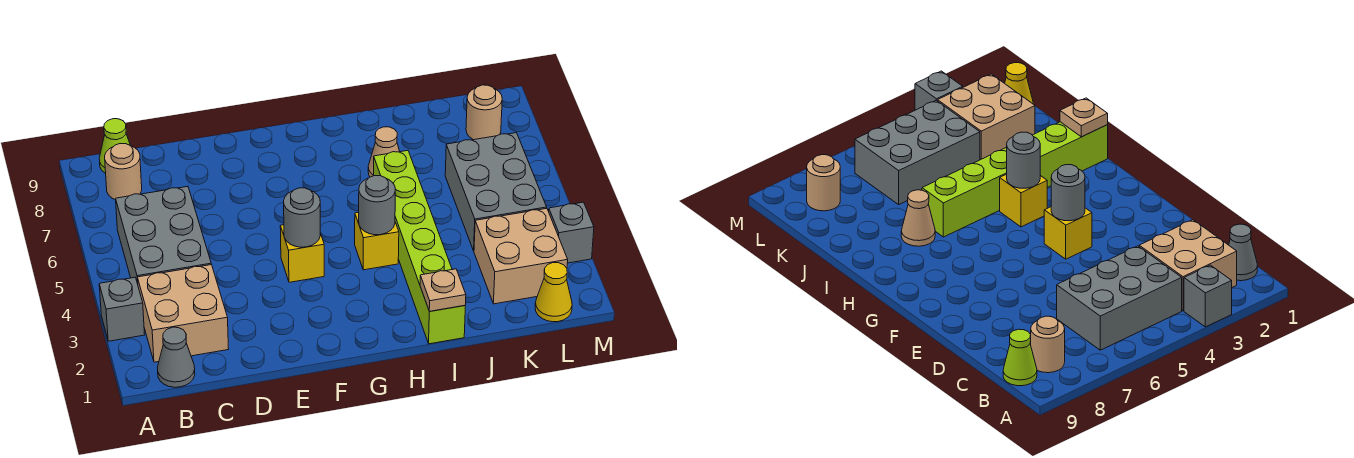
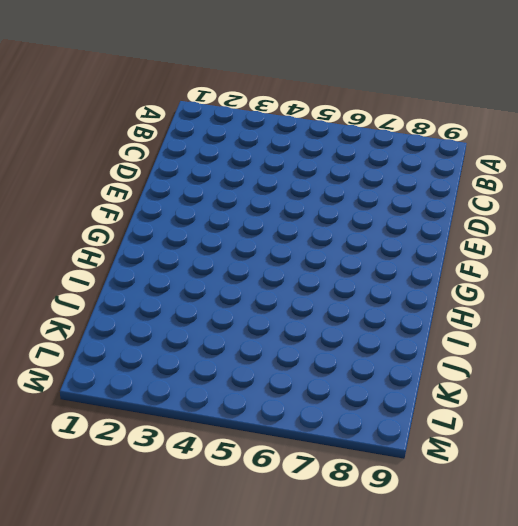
none -> grey 1x1 brick [99,277,145,341]
none -> grey 1x1 cone [158,327,195,387]
none -> tan 2x2 brick [137,265,229,362]

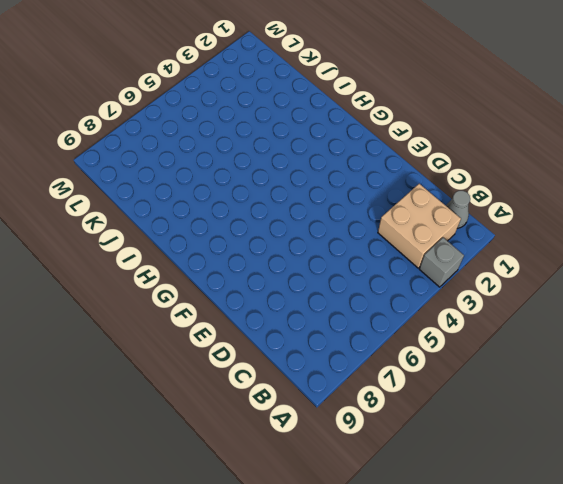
none -> grey 2x3 brick [116,187,211,284]
none -> tan 1x1 round brick [105,144,142,200]
none -> lime 1x1 cone [99,119,130,173]

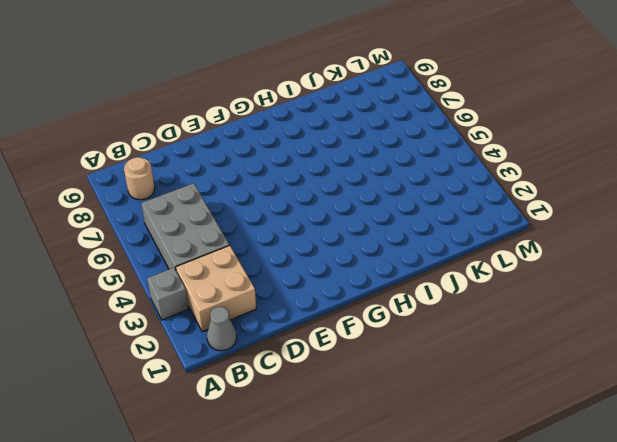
none -> lime 1x1 cone [99,119,130,173]
none -> yellow 1x1 brick [280,225,324,282]
none -> yellow 1x1 brick [355,212,399,270]

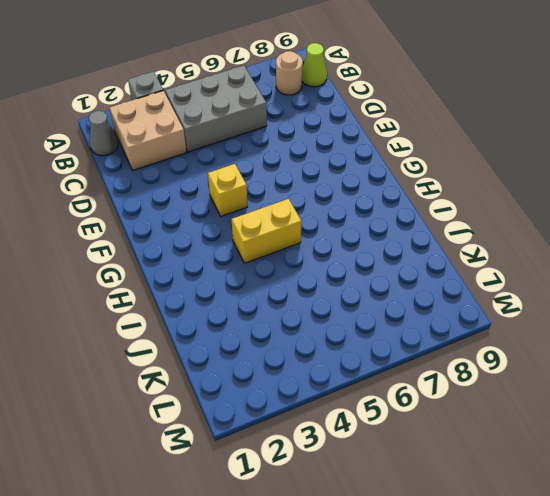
yellow 1x2 brick [232,199,301,263] -> yellow 1x1 brick [355,212,399,270]
none -> lime 1x6 brick [374,150,465,344]
none -> tan 1x1 cone [368,127,400,177]
none -> tan 2x2 brick [474,208,568,304]

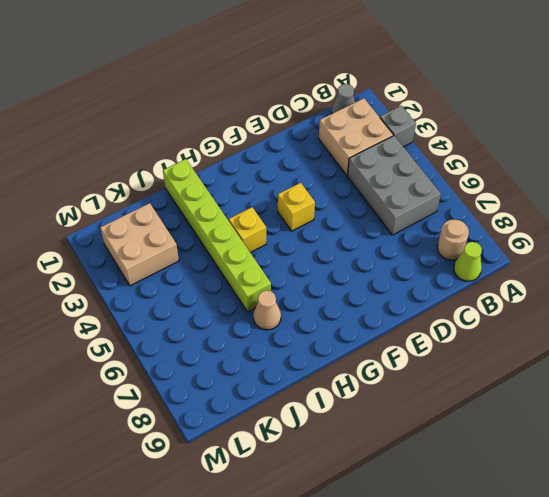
none -> grey 2x3 brick [445,133,547,251]
none -> yellow 1x1 cone [535,263,572,322]
none -> tan 1x1 round brick [466,85,502,140]

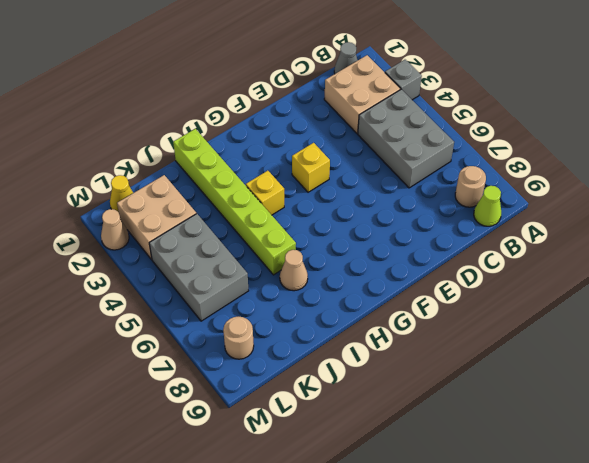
tan 1x1 cone [101,209,129,250] -> none
none -> grey 1x1 brick [549,202,594,263]
none -> grey 1x1 round brick [284,188,320,247]
none -> grey 1x1 round brick [359,176,395,235]

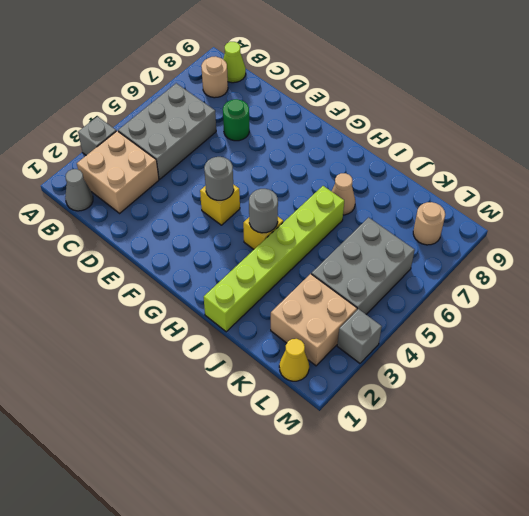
green 1x1 round brick [223,99,249,141] -> none
none -> tan 1x1 plate [420,269,466,311]

